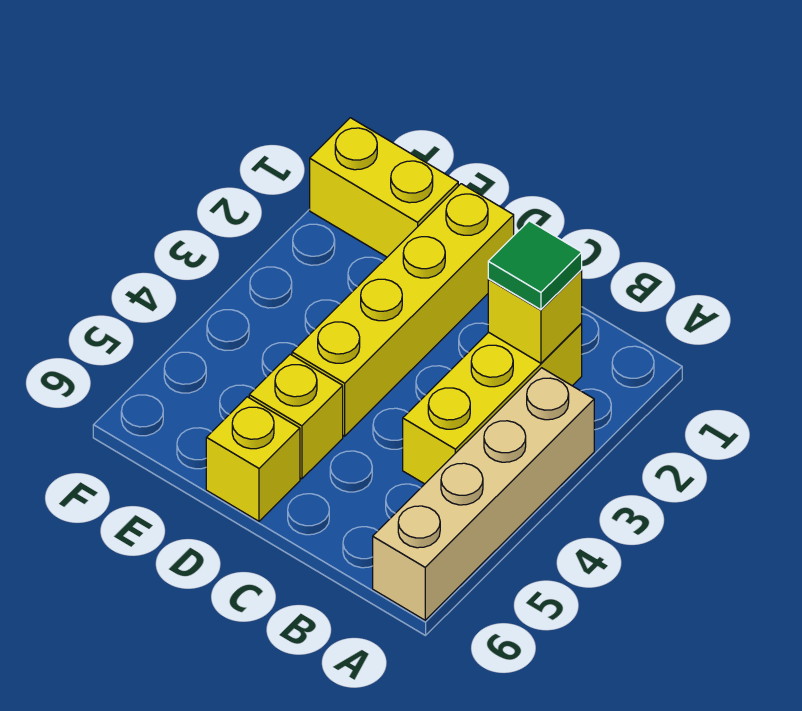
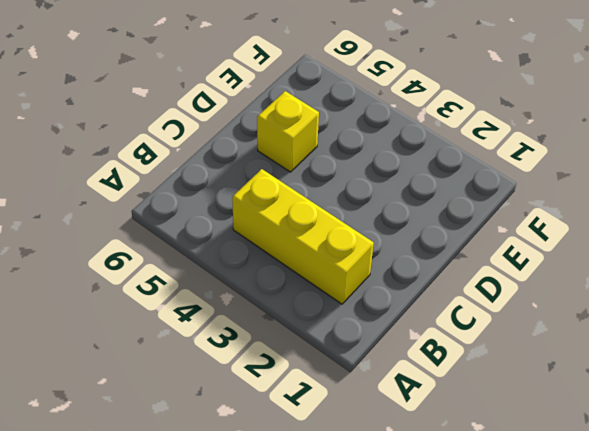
none -> tan 1x4 brick [373,368,594,620]
none -> yellow 1x4 brick [292,184,514,436]

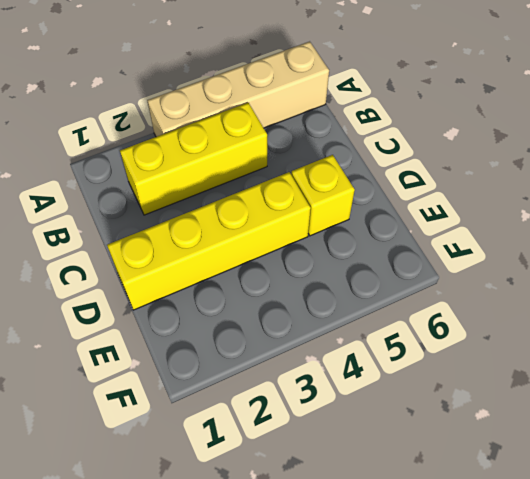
none -> yellow 1x1 brick [206,397,300,521]
none -> yellow 1x2 brick [310,118,458,257]

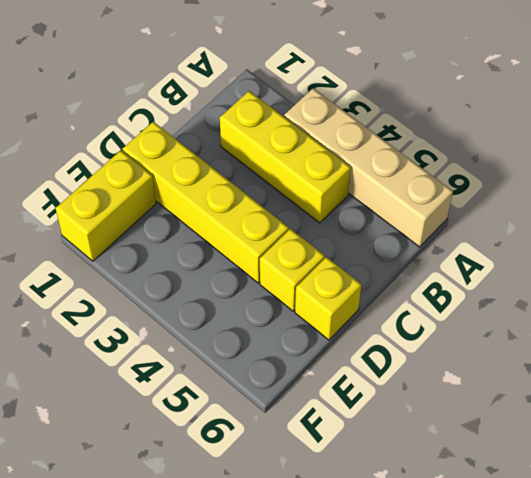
none -> yellow 1x1 brick [488,270,582,363]
none -> green 1x1 tile [488,221,582,310]

